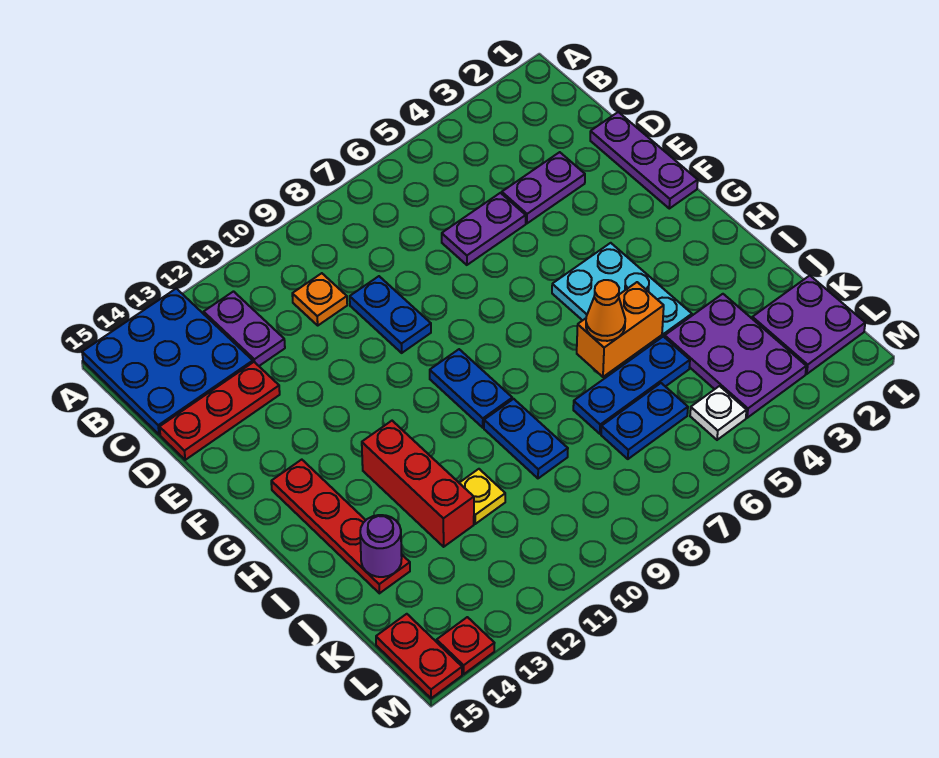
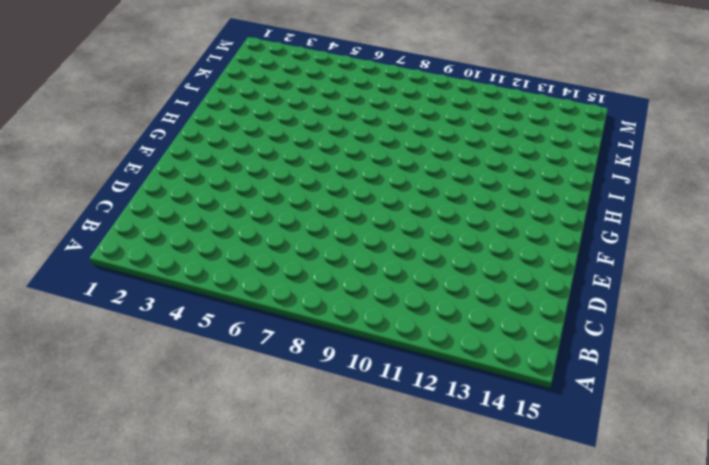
none -> blue 3x3 plate [82,288,253,435]
none -> purple 1x2 plate [204,292,285,366]
none -> orange 1x1 plate [292,273,347,325]

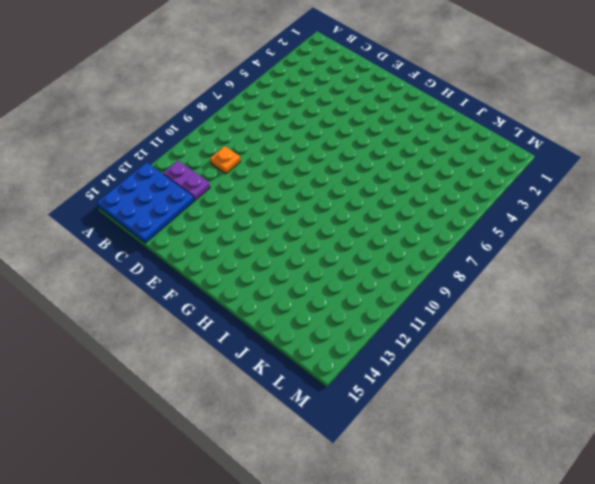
none -> purple 1x3 plate [590,112,698,209]
none -> purple 1x2 plate [502,152,585,223]
none -> purple 1x2 plate [442,193,526,265]

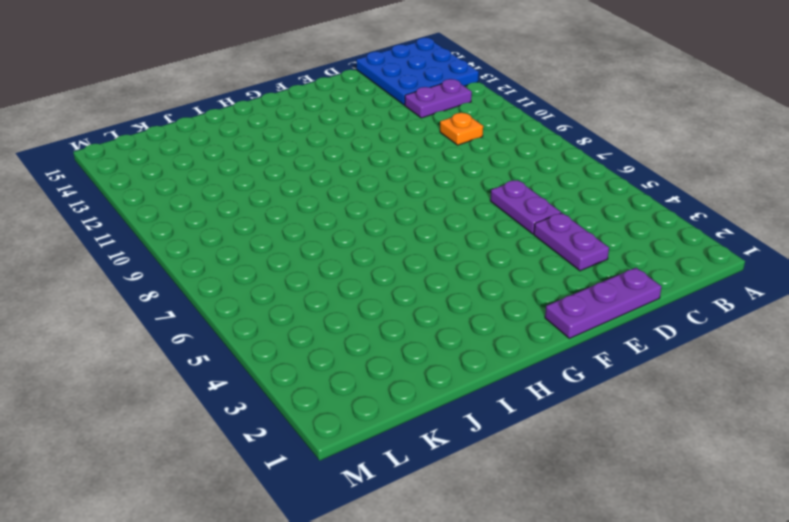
none -> blue 1x2 plate [350,276,431,353]
none -> red 1x3 plate [160,362,280,460]
none -> cyan 2x3 plate [552,243,692,361]

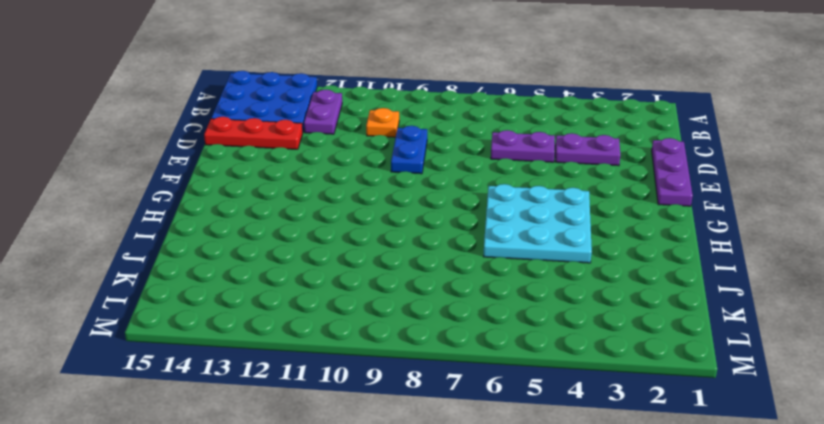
cyan 3x3 plate [483,184,592,263] -> cyan 2x3 plate [552,243,692,361]
none -> blue 1x2 plate [430,349,512,428]
none -> red 1x4 plate [271,460,410,593]
none -> red 1x3 brick [362,421,474,547]

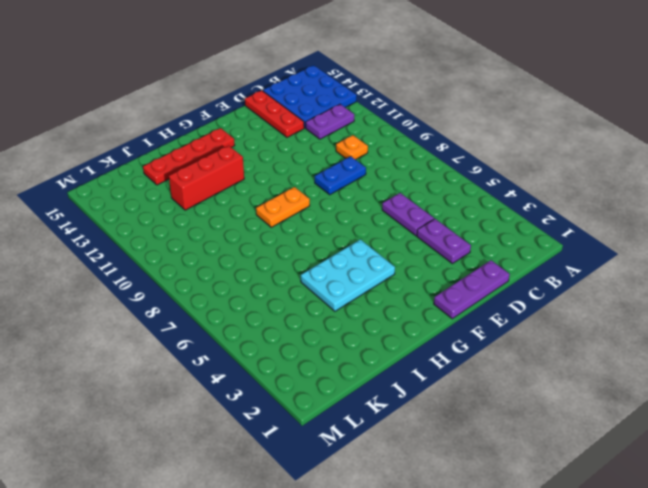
orange 1x2 plate [256,187,310,227] -> blue 1x2 plate [430,349,512,428]
none -> blue 1x2 plate [484,399,568,478]
none -> purple 2x3 plate [665,294,806,418]
none -> blue 1x3 plate [573,336,690,434]

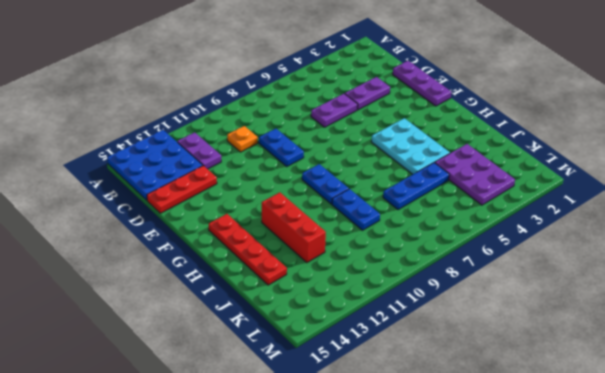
none -> yellow 1x1 plate [460,469,505,524]
none -> purple 2x2 plate [752,276,865,374]
none -> blue 1x2 plate [601,383,688,459]

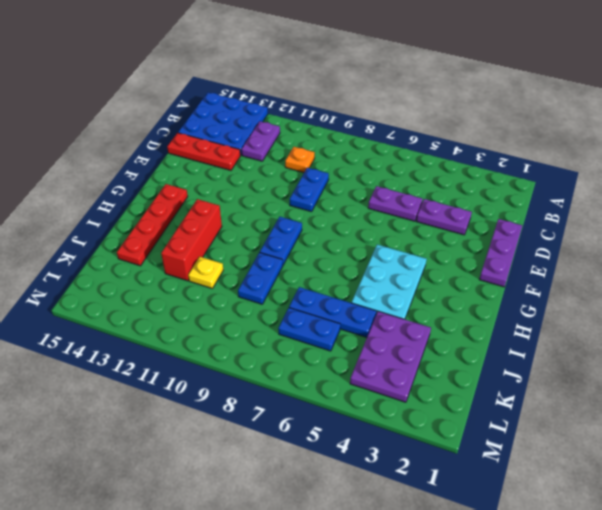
none -> purple 2x2 plate [752,276,865,374]
none -> white 1x1 plate [690,386,747,440]
none -> red 1x2 plate [376,614,462,698]

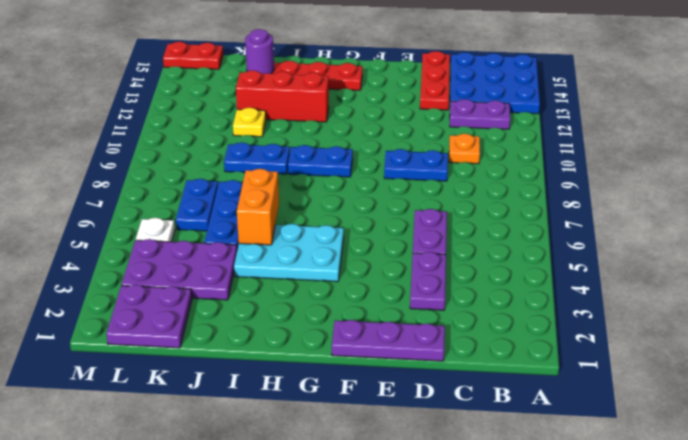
none -> red 1x1 plate [437,617,494,674]
none -> orange 1x1 cone [586,280,625,341]

